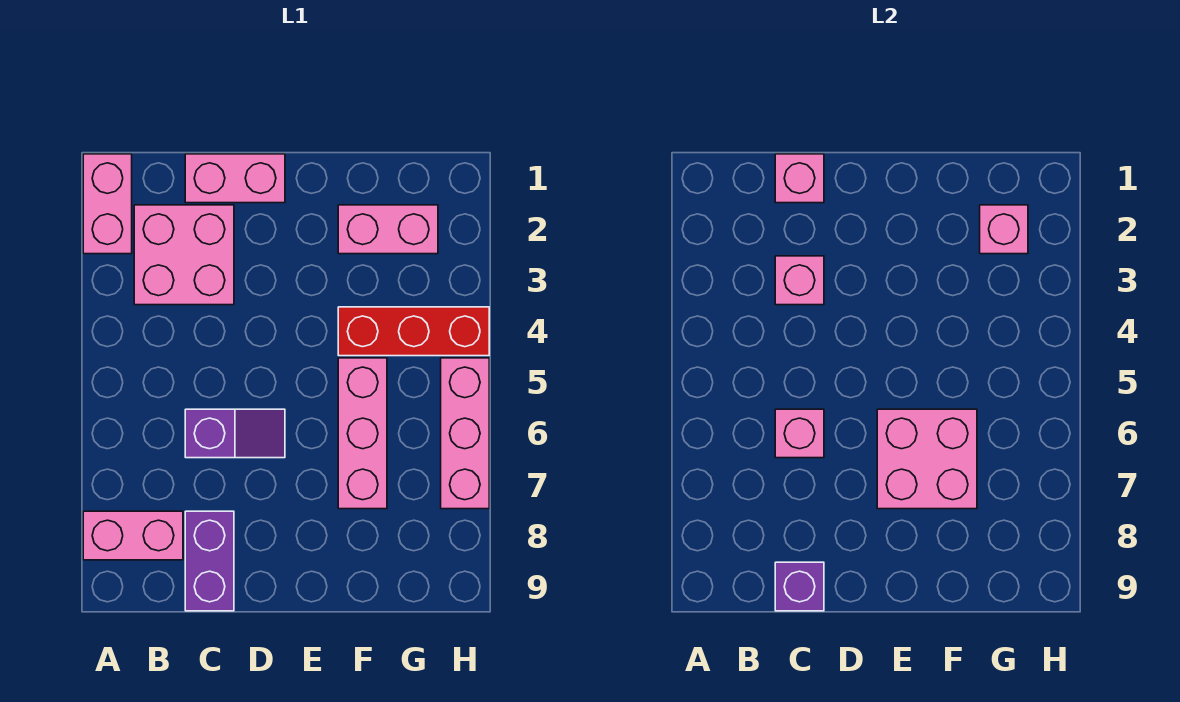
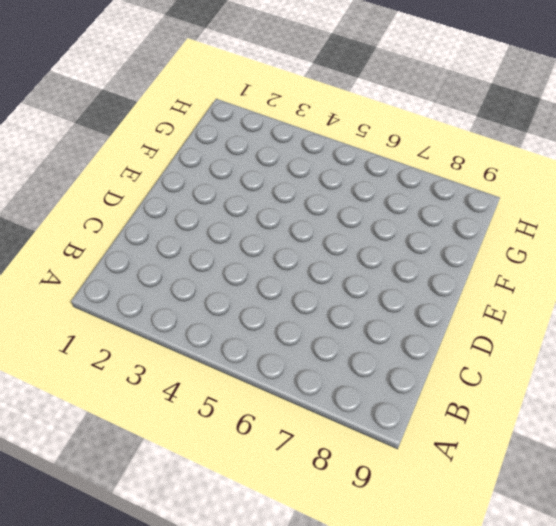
none -> pink 1x2 brick [83,154,132,254]
none -> pink 1x2 brick [83,511,183,560]
none -> pink 2x2 brick [134,205,234,305]

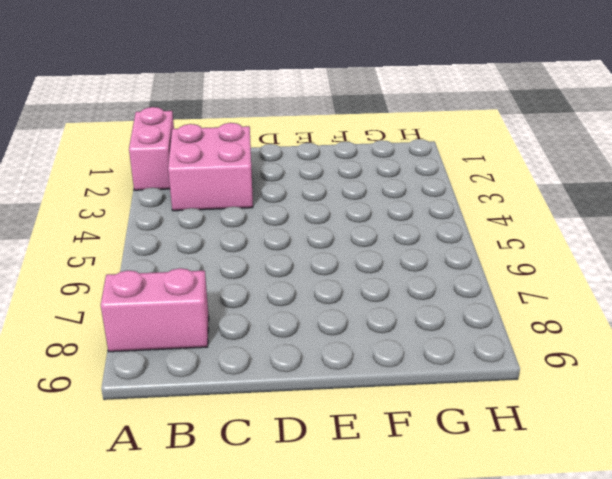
none -> pink 1x2 brick [185,154,285,203]
none -> purple 1x2 slope [185,409,285,458]
none -> purple 1x2 brick [185,511,234,611]

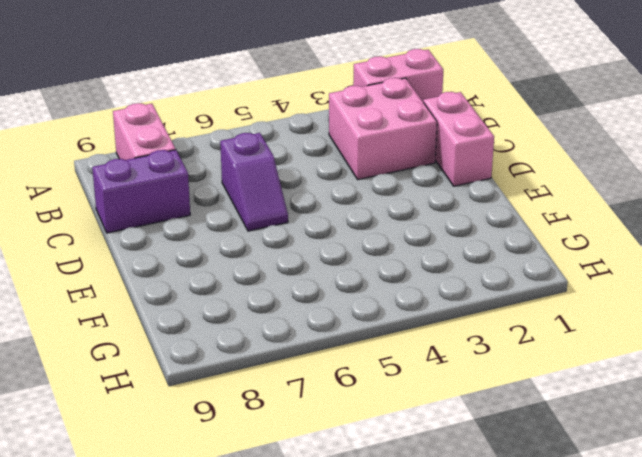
none -> pink 1x2 brick [338,205,438,254]
none -> red 1x3 brick [338,307,489,356]
none -> pink 1x3 brick [338,358,387,509]

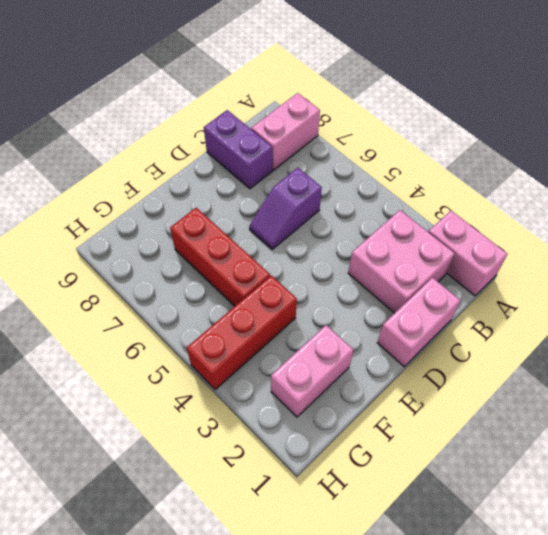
red 1x3 brick [170,208,270,306] -> pink 1x3 brick [338,358,387,509]
none -> pink 1x3 brick [441,358,489,509]
none -> pink 1x1 brick [775,154,824,203]
none -> pink 1x1 brick [775,256,824,305]

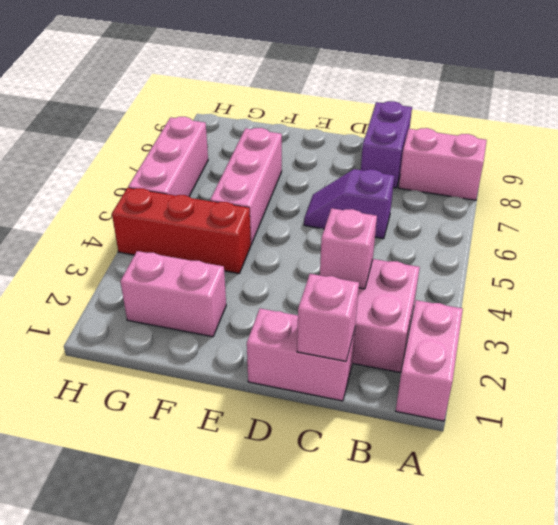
none -> pink 1x1 brick [775,409,824,458]
none -> purple 1x1 brick [775,562,824,611]
none -> pink 2x2 brick [877,409,977,509]

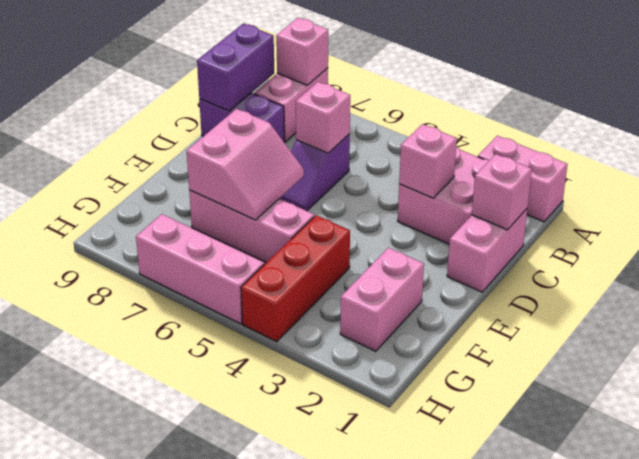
pink 1x1 brick [276,18,328,85] -> pink 1x1 brick moved to [980,205,1028,254]
purple 1x2 brick [197,24,274,111] -> purple 1x1 brick [775,562,824,611]
pink 2x2 slope [187,109,304,220] -> pink 2x2 brick [877,409,977,509]

